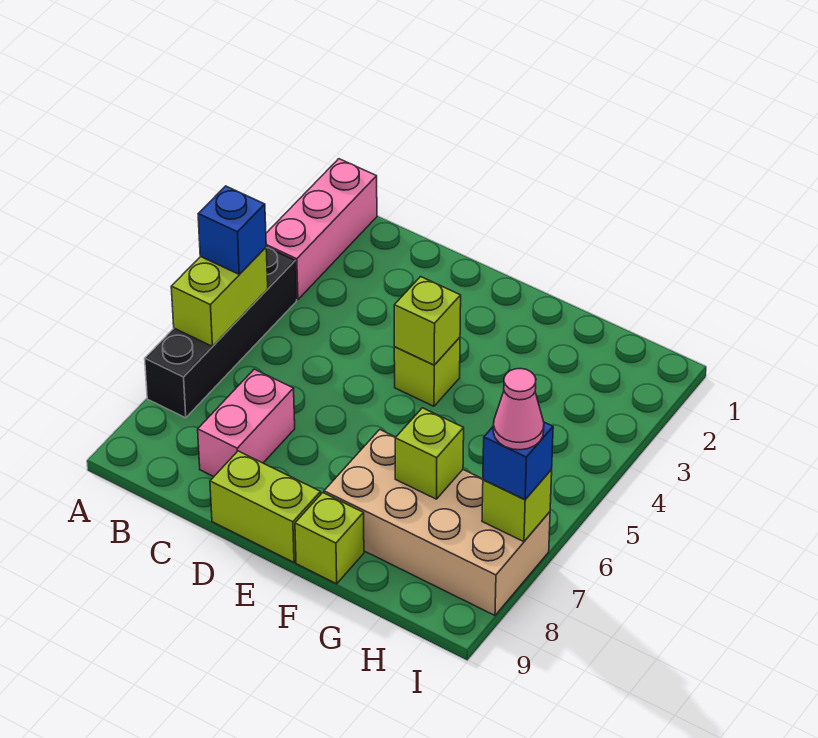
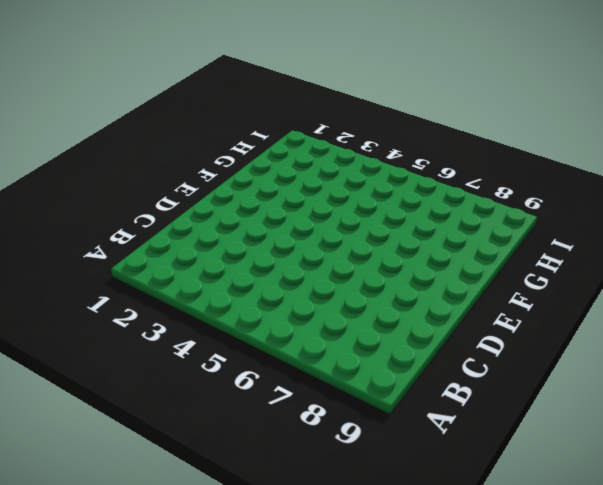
none -> pink 1x3 brick [266,159,377,300]
none -> black 1x4 brick [145,247,297,418]
none -> pink 1x2 brick [198,369,295,477]

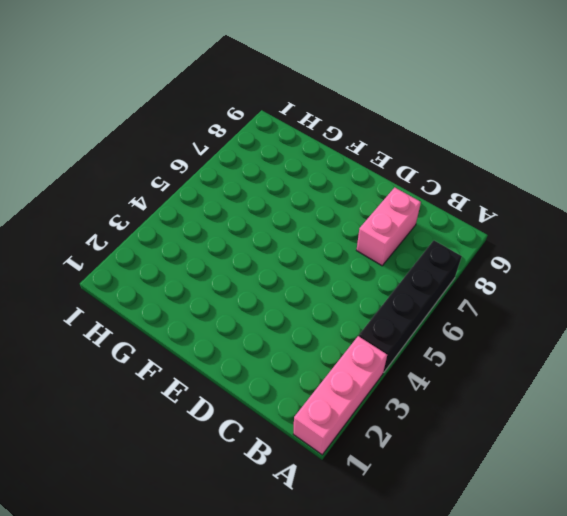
none -> lime 1x2 brick [210,451,321,562]
none -> lime 1x1 brick [394,337,460,406]
none -> tan 2x4 brick [324,430,550,615]

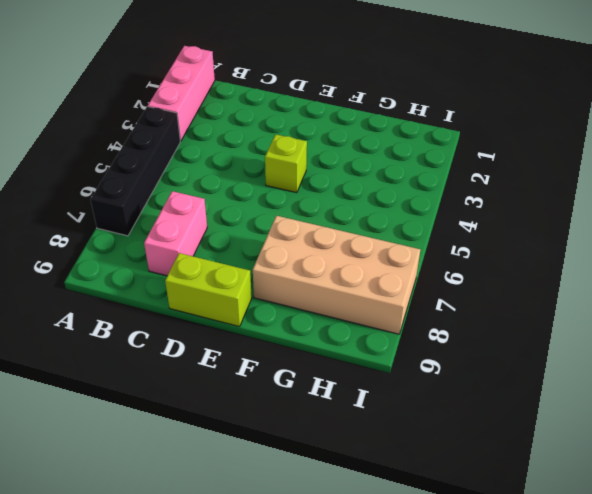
none -> lime 1x1 brick [295,493,364,584]
none -> lime 1x2 brick [171,248,268,346]
none -> lime 1x1 brick [394,277,461,365]

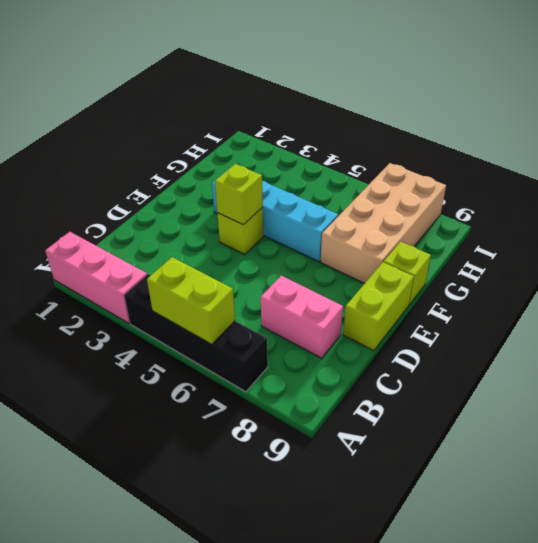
cyan 1x4 brick [212,172,338,262] -> none
none -> lime 1x1 brick [395,408,464,499]
none -> lime 1x1 brick [482,470,552,542]
none -> blue 1x1 brick [198,186,266,274]

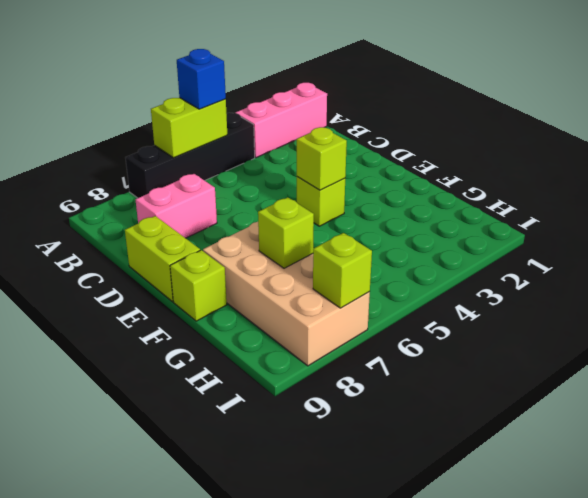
none -> blue 1x1 brick [483,422,553,500]
none -> pink 1x1 cone [493,369,544,450]

